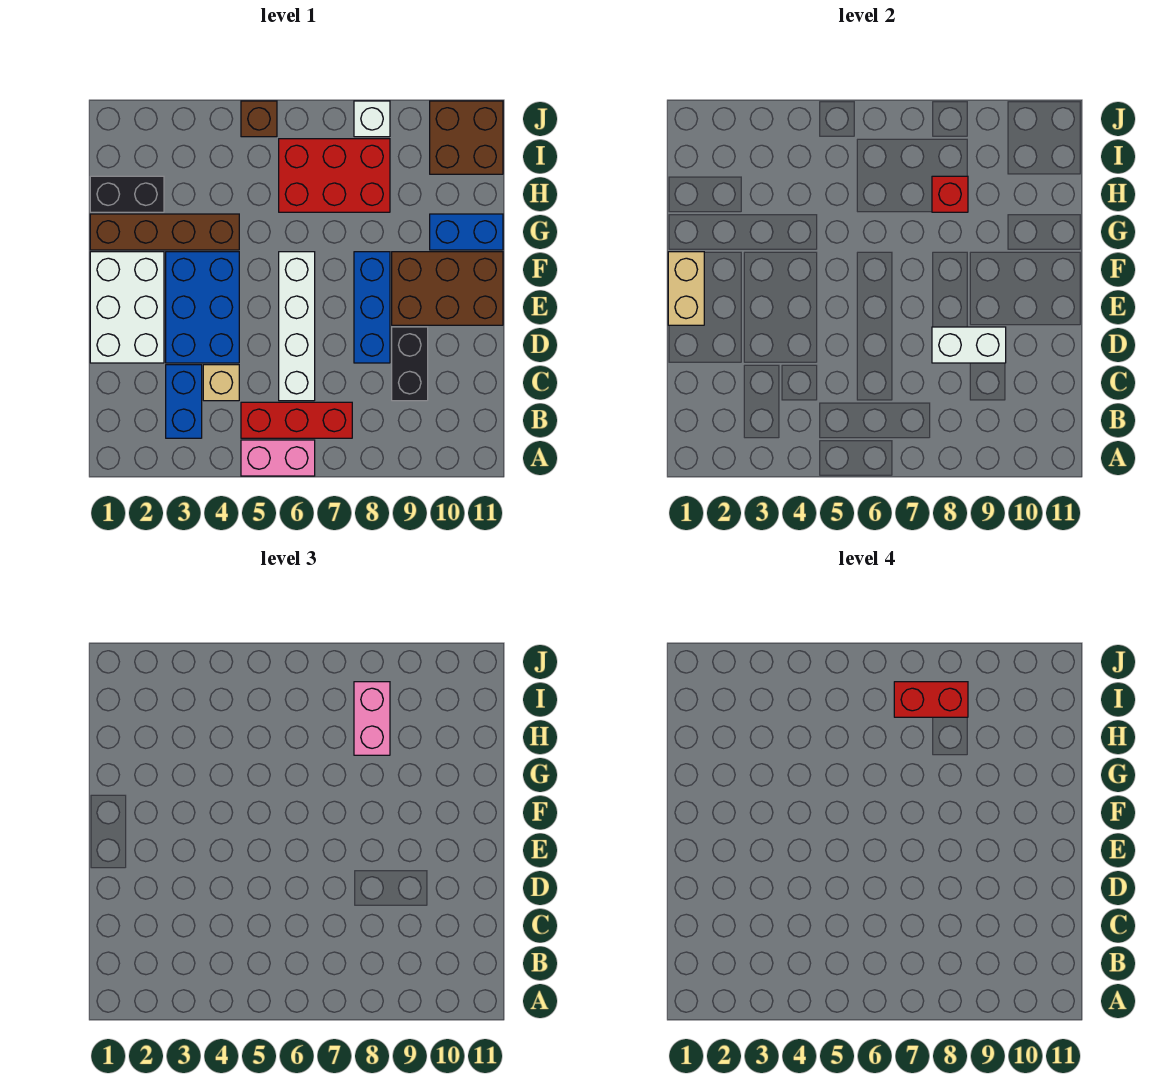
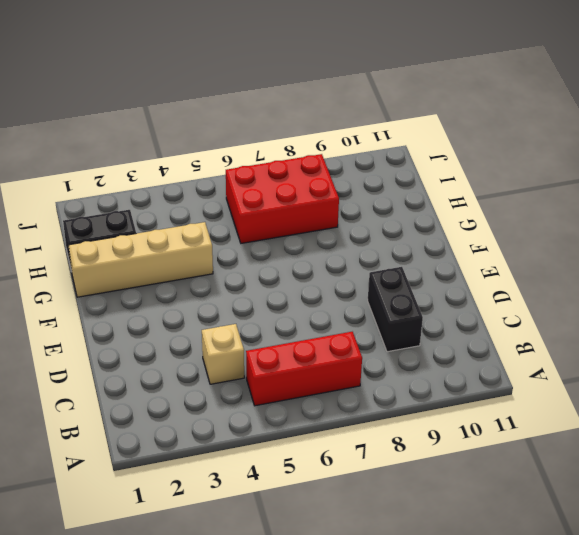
tan 1x4 brick [68,222,213,297] -> brown 1x4 brick [90,214,239,250]
none -> pink 1x2 brick [241,440,315,476]
none -> blue 1x2 brick [166,365,202,438]
none -> white 1x4 brick [279,252,315,401]

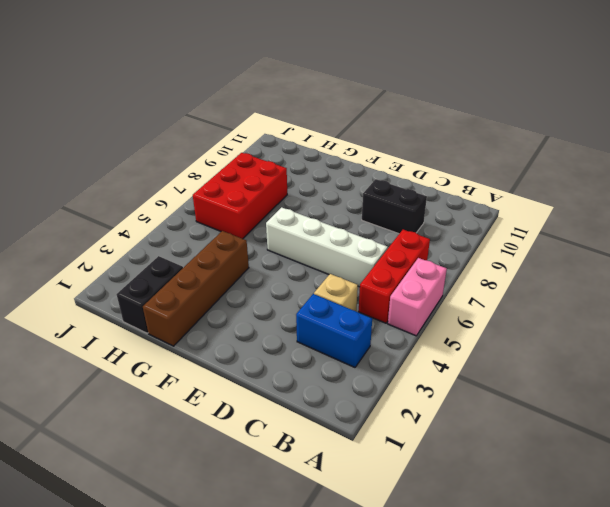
none -> white 2x3 brick [90,252,164,363]
none -> blue 2x3 brick [166,252,239,363]
none -> blue 1x3 brick [354,252,390,363]

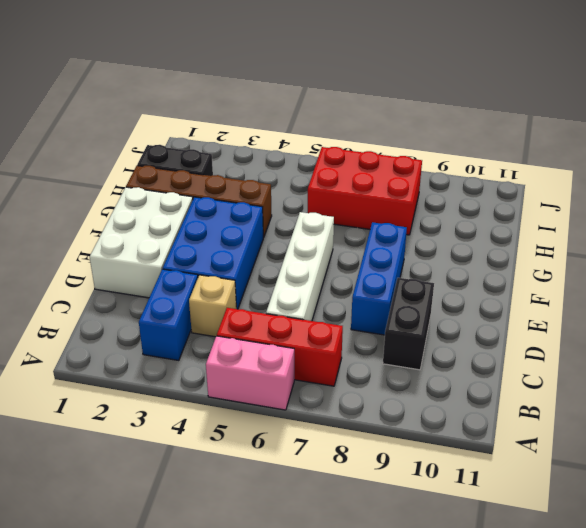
none -> brown 2x3 brick [392,252,503,325]
none -> blue 1x2 brick [430,214,503,250]
none -> brown 2x2 brick [430,101,503,174]

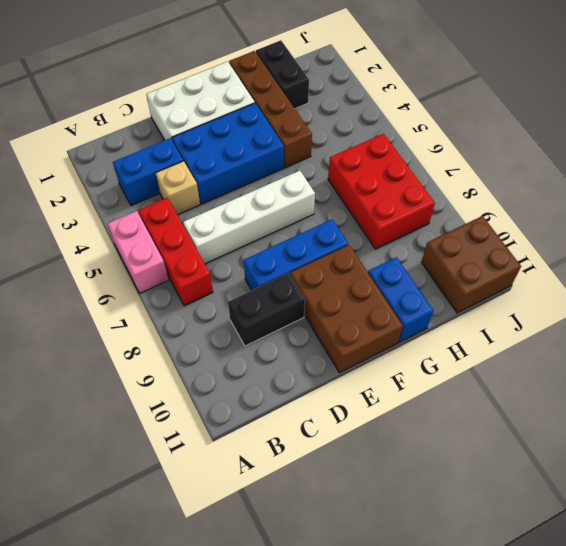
none -> brown 1x1 brick [241,101,277,137]
none -> white 1x1 brick [354,101,390,137]
none -> white 1x2 brick [932,327,1006,363]

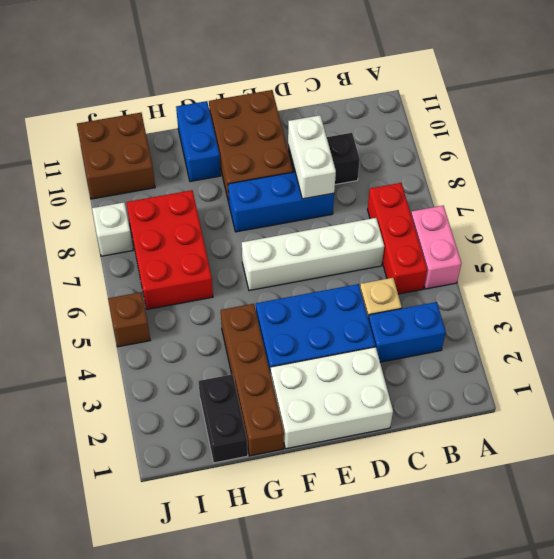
none -> tan 1x2 brick [668,252,704,325]
none -> red 1x1 brick [932,176,968,212]
none -> pink 1x2 brick [354,682,390,755]

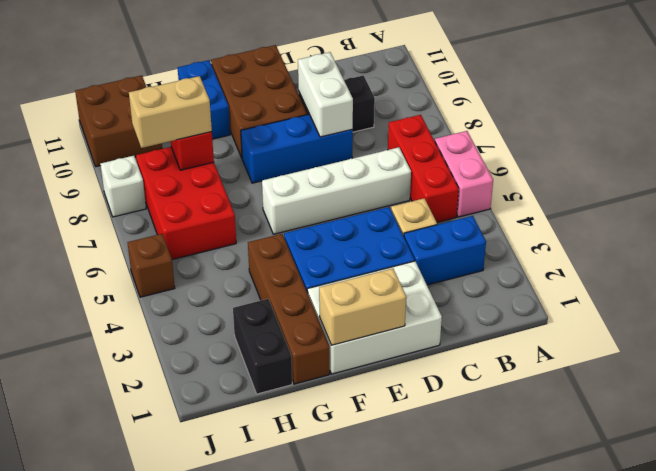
tan 1x2 brick [129,76,212,148] -> pink 1x2 brick [354,682,390,755]
none -> red 1x2 brick [894,682,968,717]

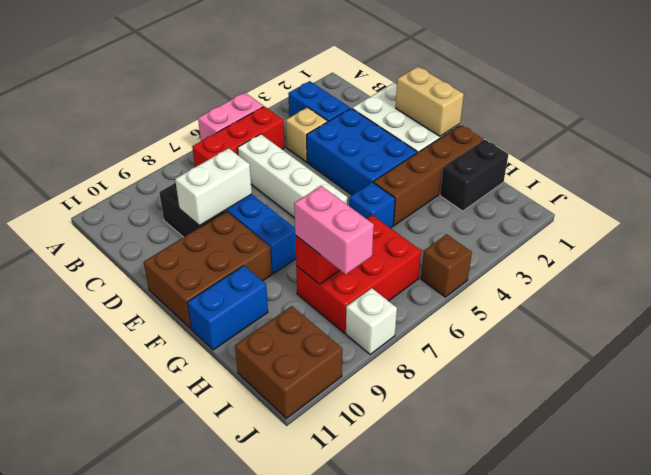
blue 1x1 brick [349,182,395,228] -> none
none -> red 1x2 brick [894,682,968,717]

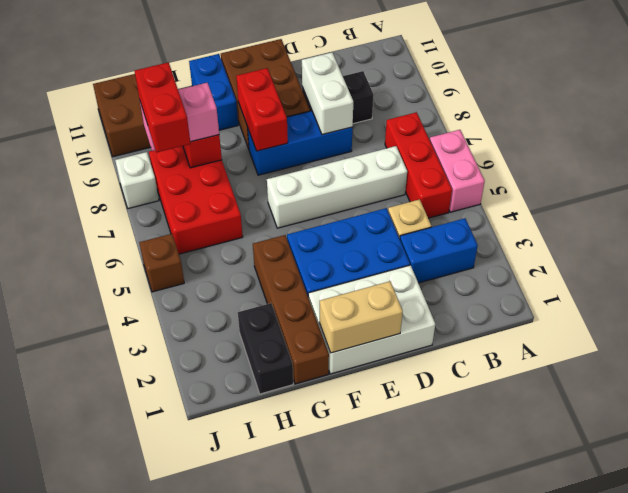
red 1x2 brick [236,68,288,151] -> none

